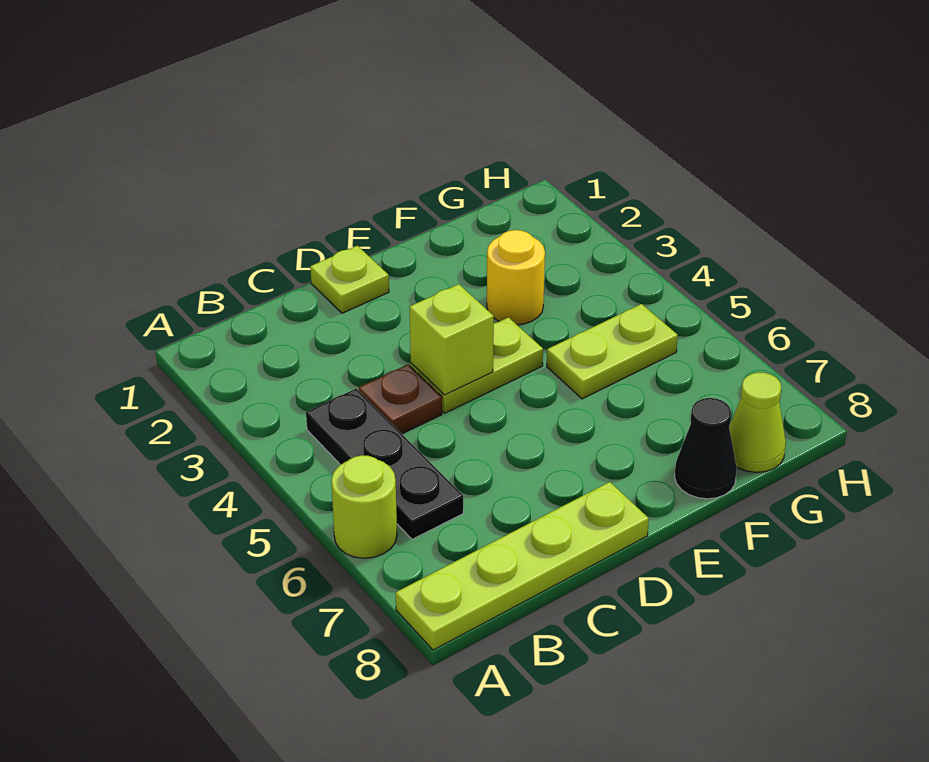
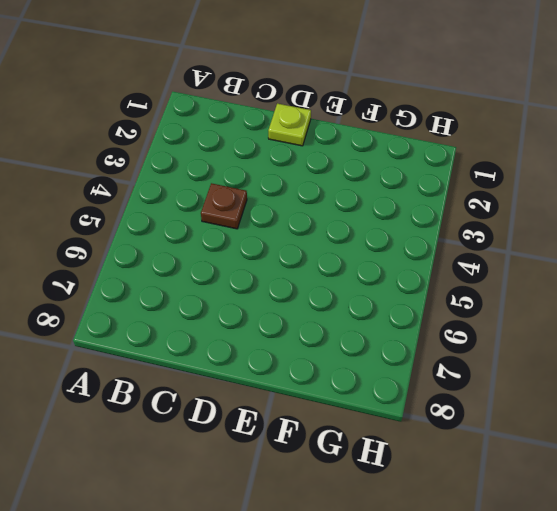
none -> lime 1x1 round brick [331,455,397,558]
none -> lime 1x4 plate [396,482,649,650]

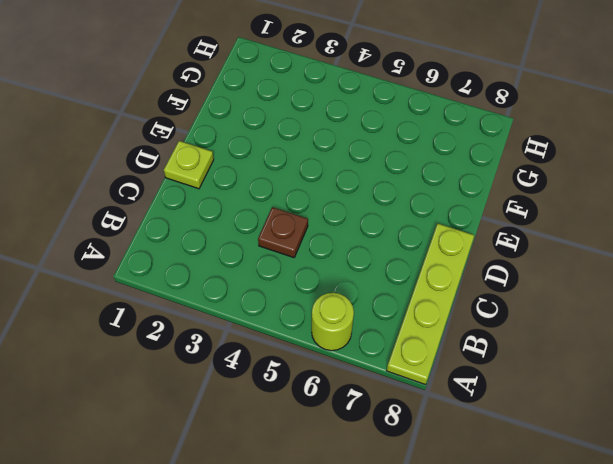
none -> black 1x3 plate [306,389,463,539]
none -> lime 1x2 plate [411,317,543,413]

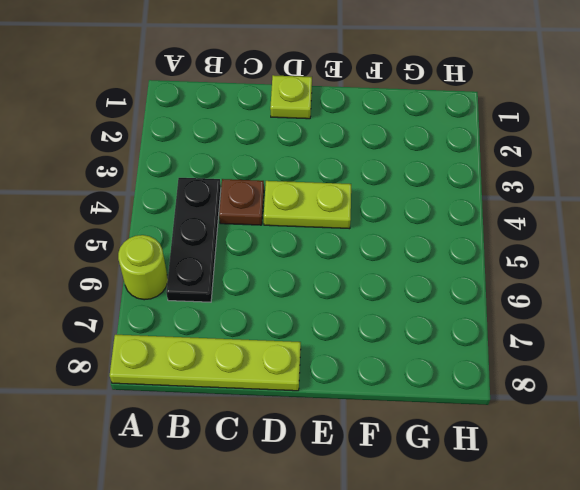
none -> yellow 1x1 round brick [487,230,545,325]
none -> lime 1x2 plate [547,304,678,399]

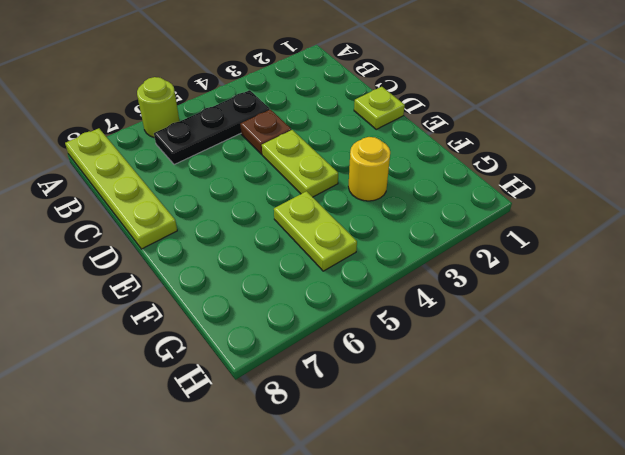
none -> black 1x1 cone [675,398,737,499]
none -> lime 1x1 cone [729,372,786,472]

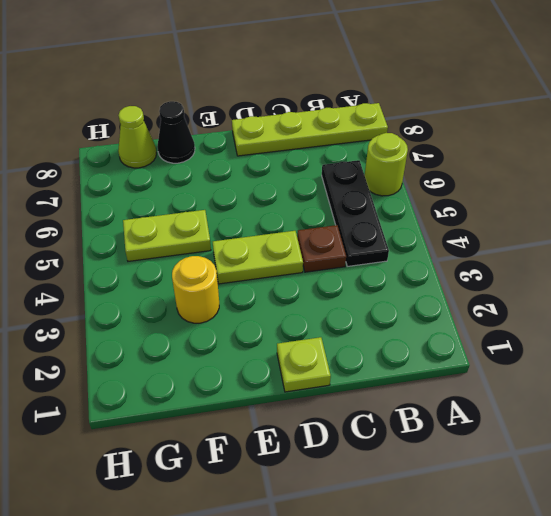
none -> lime 1x1 brick [410,284,494,395]

